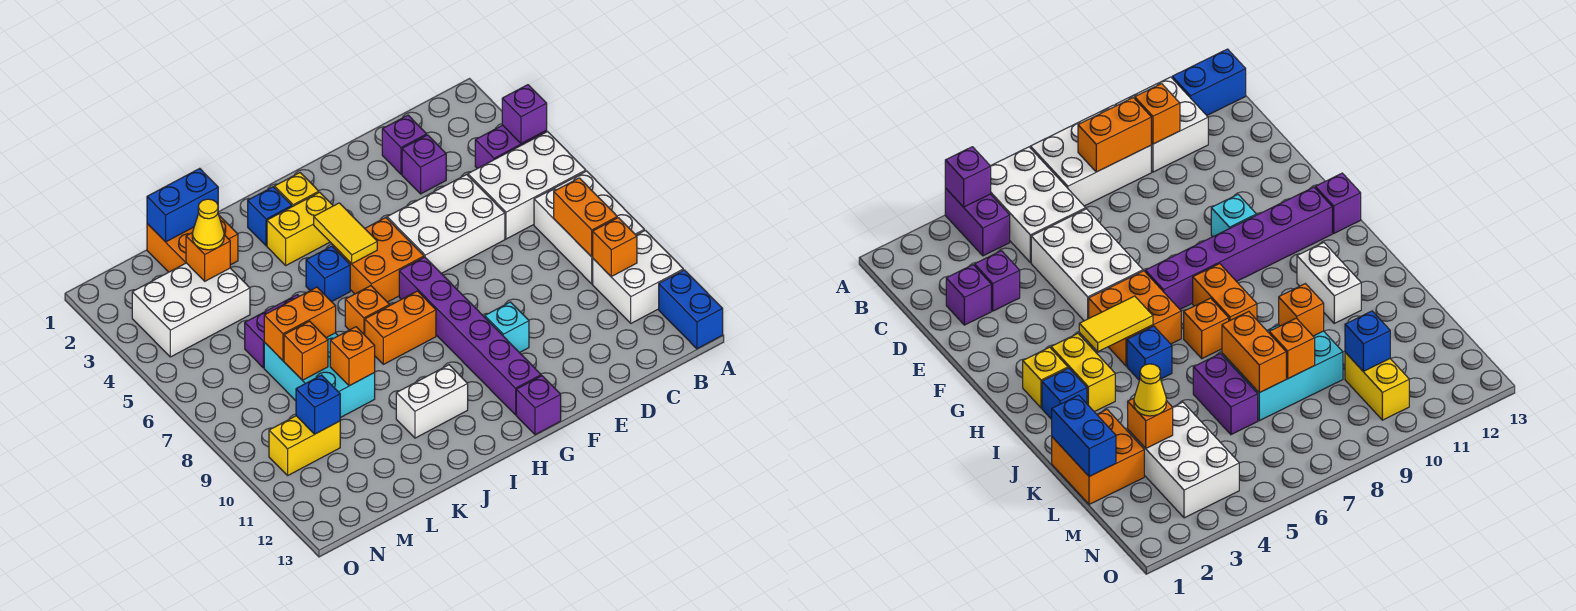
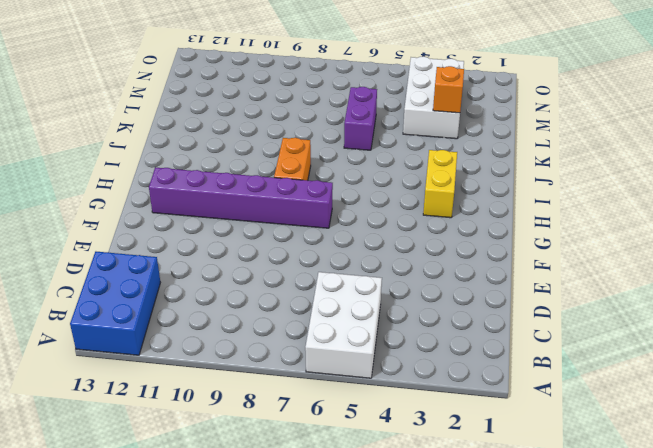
blue 2x3 brick [70,252,160,355] -> blue 1x2 brick [659,270,723,349]
none -> purple 1x2 brick [475,125,547,169]
none -> white 2x3 brick [534,171,644,284]
none -> white 2x2 brick [593,230,683,323]
none -> purple 1x1 brick [382,115,427,174]

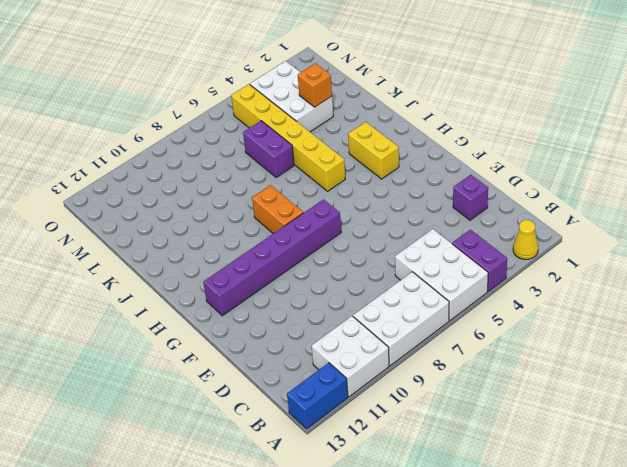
yellow 1x1 cone [513,220,538,259] -> yellow 1x1 cone moved to [192,199,224,250]
yellow 1x6 brick [231,84,345,191] -> blue 1x1 brick [306,246,350,302]
none -> purple 1x1 brick [402,135,446,194]
none -> white 2x3 brick [387,174,505,274]
none -> cyan 1x1 brick [485,302,529,353]
none -> orange 2x2 brick [333,217,424,302]

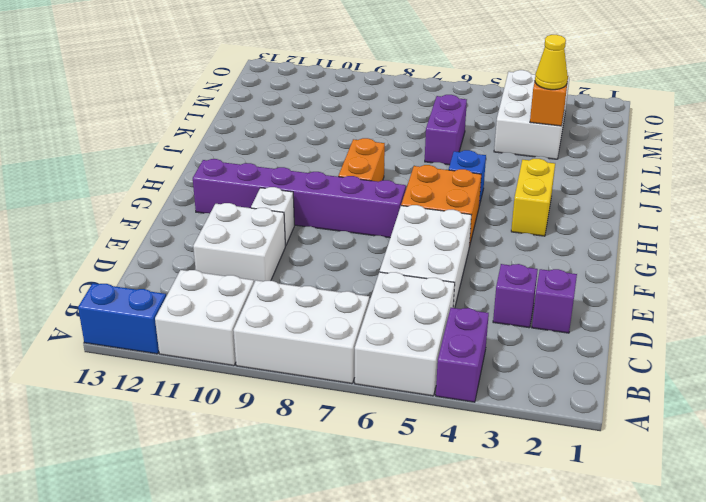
white 2x2 brick [193,203,285,283] -> none
white 1x1 brick [251,187,294,246] -> cyan 1x1 brick [485,302,529,353]
none -> purple 1x1 brick [516,376,561,435]
none -> yellow 1x1 brick [275,173,319,207]
none -> blue 1x1 brick [248,187,292,246]
none -> orange 1x1 brick [345,286,390,335]

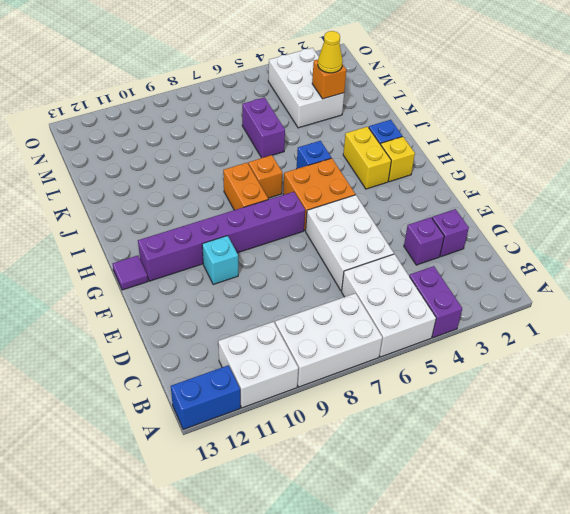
purple 1x1 tile [113,256,148,290] -> purple 1x1 brick [516,376,561,435]
none -> white 1x2 brick [396,365,468,438]
none -> orange 2x2 brick [147,216,238,272]
none -> cyan 2x3 brick [264,333,375,418]
none -> yellow 1x2 brick [269,416,340,475]

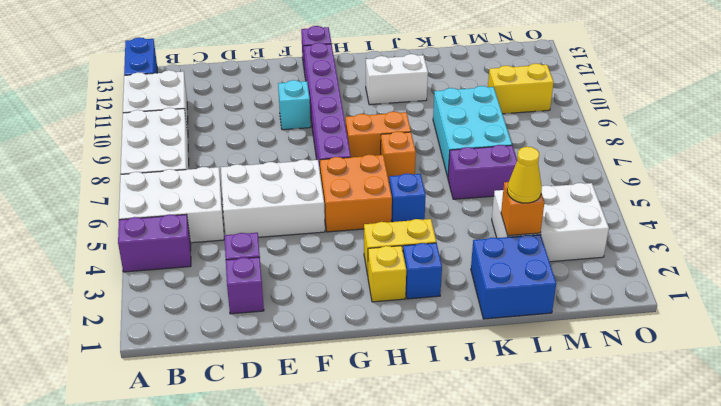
blue 2x2 brick [471,235,556,319] -> orange 2x2 brick [147,216,238,272]
none -> purple 1x1 brick [502,85,547,144]
none -> orange 1x2 brick [554,178,617,257]
none -> orange 1x1 brick [593,218,637,276]
none -> yellow 1x2 tile [314,203,377,264]

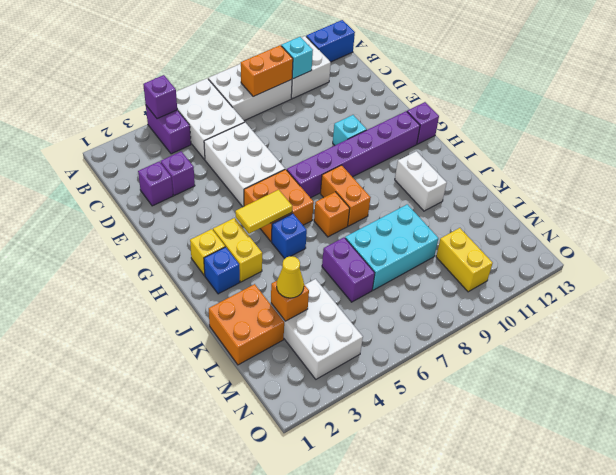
cyan 1x1 brick [281,37,313,79] -> orange 1x1 brick [593,218,637,276]
none -> blue 1x2 brick [147,168,218,242]
none -> orange 1x2 brick [264,287,336,360]
none -> orange 1x1 brick [330,327,375,386]
none -> orange 1x1 brick [284,321,328,380]

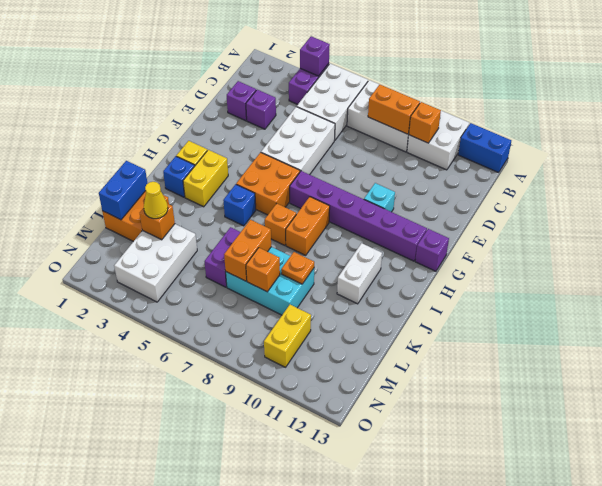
orange 1x1 plate [281,252,314,284] -> orange 1x1 brick [330,327,375,386]
none -> yellow 1x2 tile [314,203,377,264]
none -> blue 1x1 brick [296,375,340,434]

